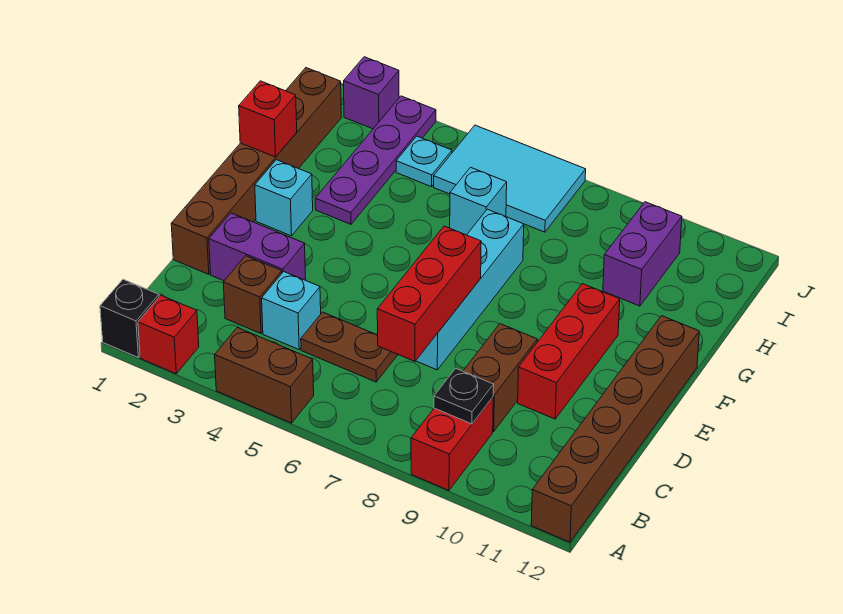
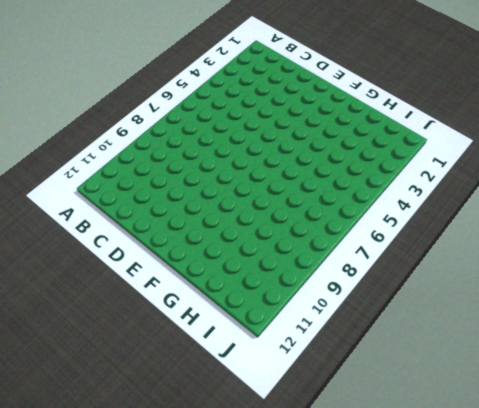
none -> black 1x1 brick [100,279,159,357]
none -> red 1x1 brick [138,295,199,374]
none -> brown 1x2 brick [215,328,314,423]

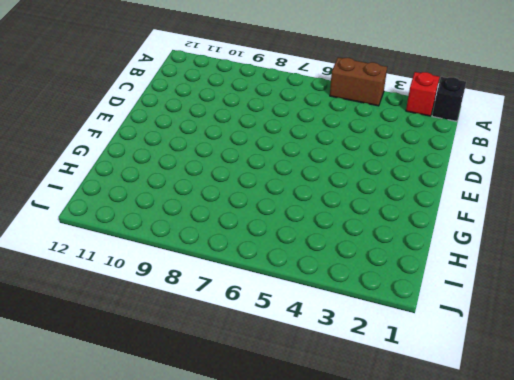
none -> red 1x2 brick [411,397,493,490]
none -> brown 1x6 brick [531,316,699,542]
none -> brown 1x1 brick [223,256,282,333]

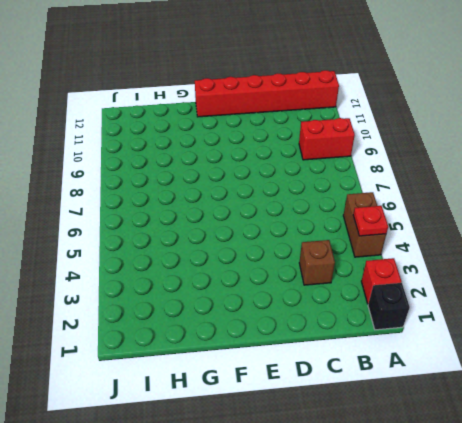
red 1x1 plate [353,206,388,236] -> none
red 1x6 brick [195,70,339,117] -> brown 1x6 brick [531,316,699,542]
none -> cyan 1x1 brick [262,272,321,349]
none -> brown 1x2 plate [301,312,398,382]
none -> brown 1x2 brick [463,324,537,431]

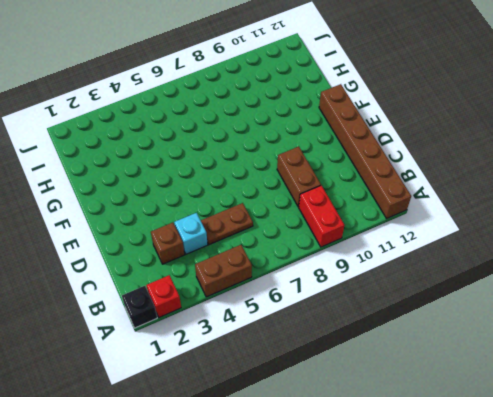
none -> brown 1x6 brick [171,68,341,274]
none -> purple 1x2 brick [209,213,306,281]
none -> cyan 1x4 brick [416,209,524,370]

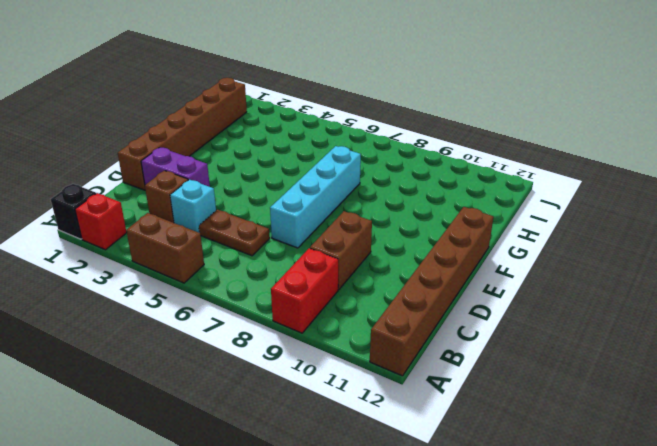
none -> red 1x3 brick [518,284,620,419]
none -> cyan 1x1 brick [255,160,313,236]
none -> purple 1x4 plate [315,96,436,224]

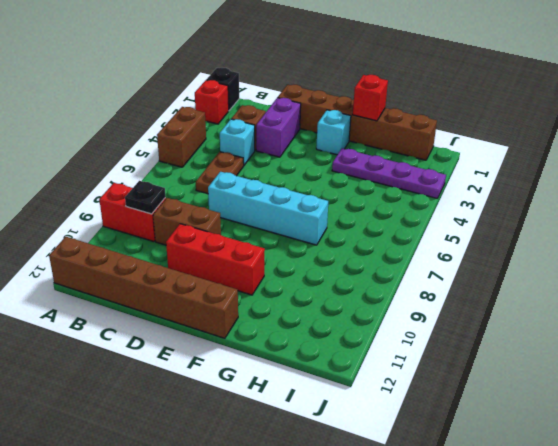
none -> cyan 1x1 brick [450,167,507,235]
none -> purple 1x2 brick [603,202,682,306]
none -> cyan 1x1 plate [396,136,452,187]

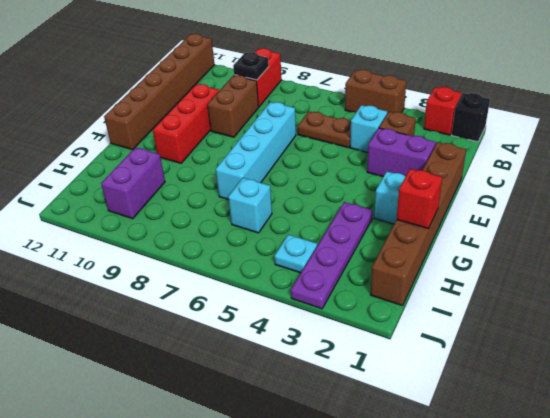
none -> cyan 2x3 tile [434,125,586,232]
none -> purple 1x1 brick [344,57,399,129]
none -> red 1x3 brick [377,226,481,361]

